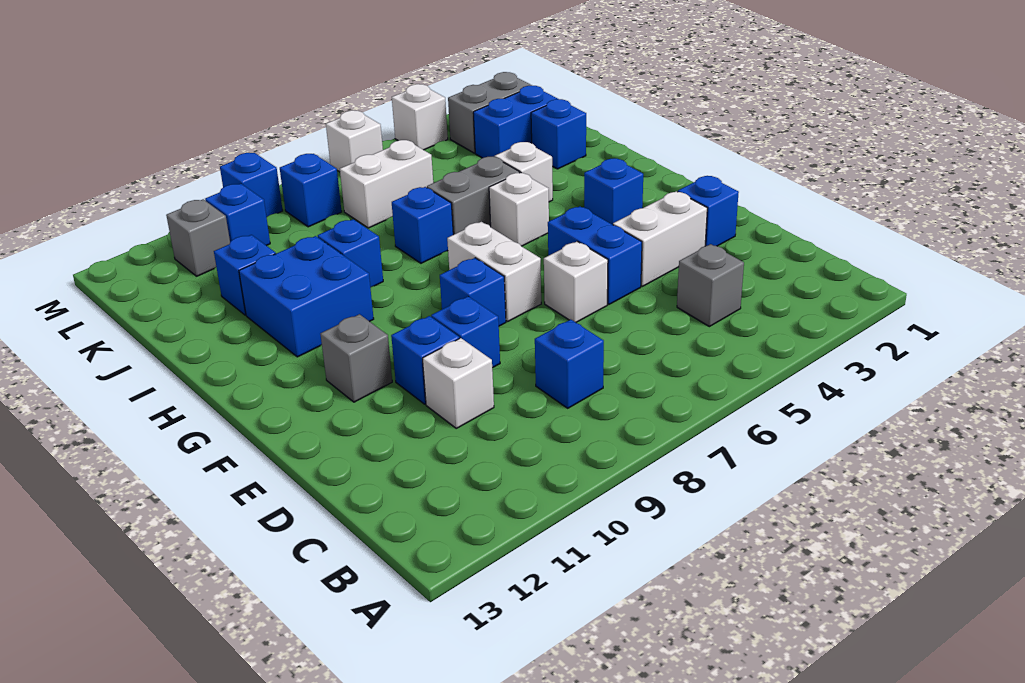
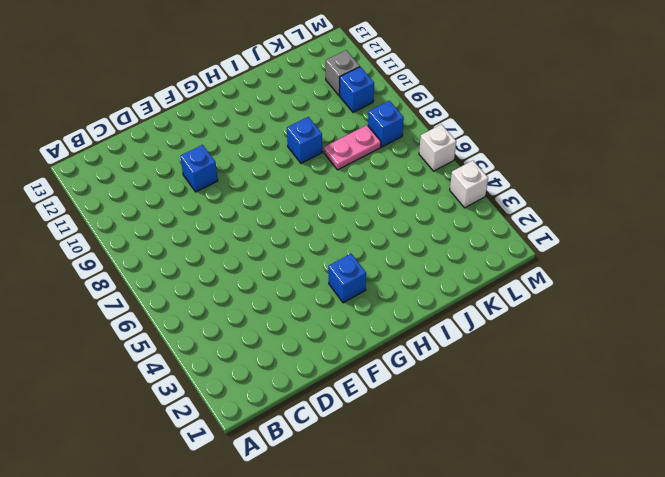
pink 1x2 plate [324,125,381,170] -> none
none -> grey 1x1 brick [677,244,744,327]
none -> blue 1x1 brick [535,319,604,408]
none -> white 1x1 brick [422,338,494,428]
none -> blue 1x1 brick [678,176,739,246]

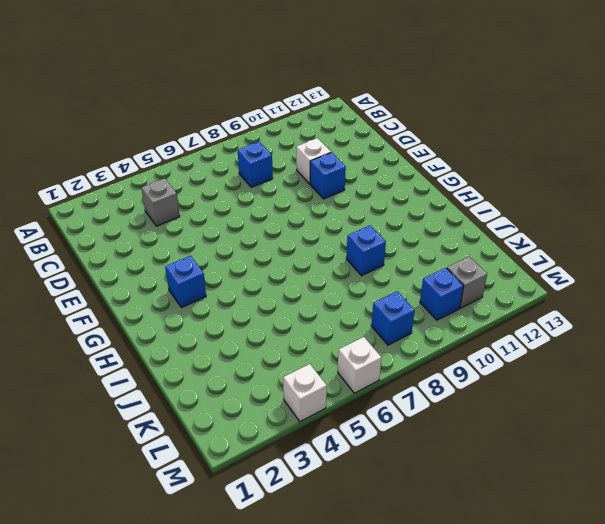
none -> blue 1x1 brick [678,176,739,246]
none -> white 1x2 brick [613,191,707,286]
none -> blue 1x2 brick [548,206,642,305]
none -> white 1x1 brick [544,241,608,322]

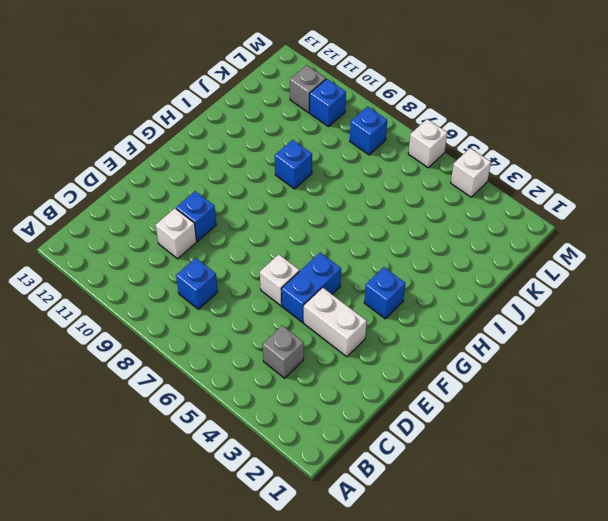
none -> blue 1x1 brick [678,176,739,246]
none -> blue 1x1 brick [431,296,500,368]
none -> white 1x2 brick [447,222,541,322]
none -> blue 1x1 brick [440,258,506,326]

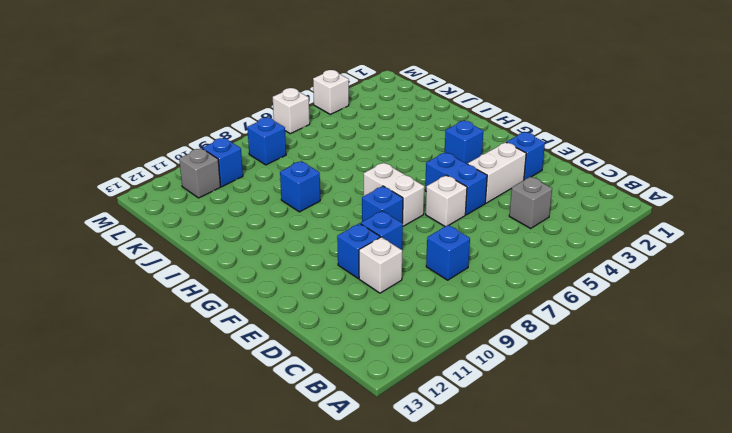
none -> grey 1x1 brick [321,314,392,402]
none -> white 1x1 brick [489,173,549,246]
none -> blue 2x2 brick [239,236,374,357]
none -> white 1x1 brick [495,142,553,202]

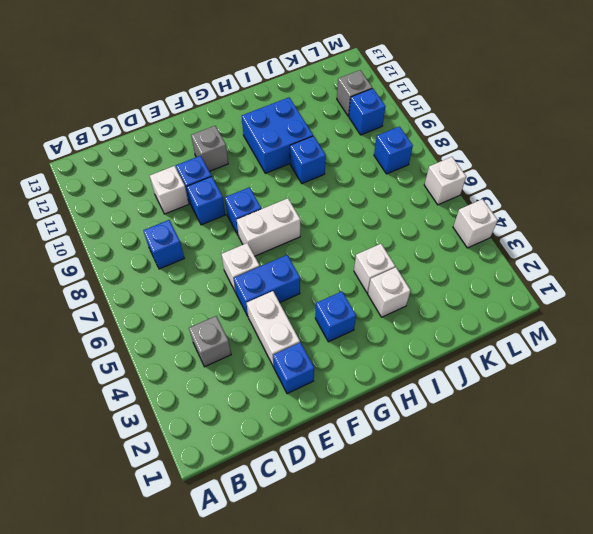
white 1x1 brick [368,267,411,317] -> white 1x1 brick moved to [489,173,549,246]
none -> grey 1x2 brick [427,157,520,235]
none -> blue 1x1 brick [392,187,453,263]
none -> blue 1x1 brick [531,99,586,169]
none -> blue 1x1 brick [214,235,276,315]

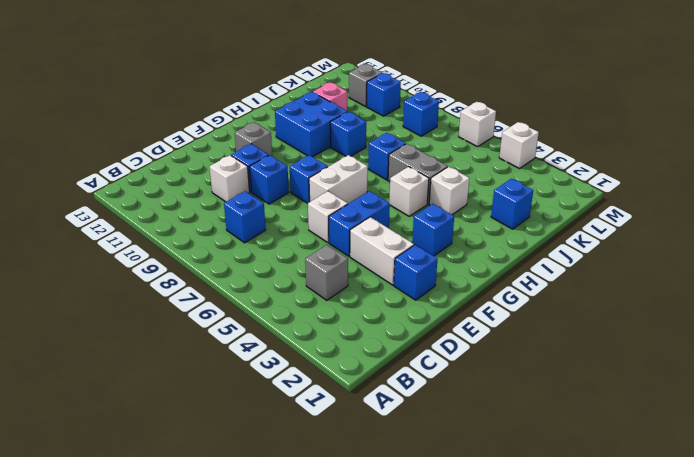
pink 1x1 brick [313,83,347,111] -> blue 1x1 brick [214,235,276,315]
none -> blue 1x2 brick [473,86,558,158]
none -> white 1x2 brick [340,140,433,228]
none -> grey 1x2 brick [448,72,532,153]
none -> blue 1x1 brick [220,153,283,217]

